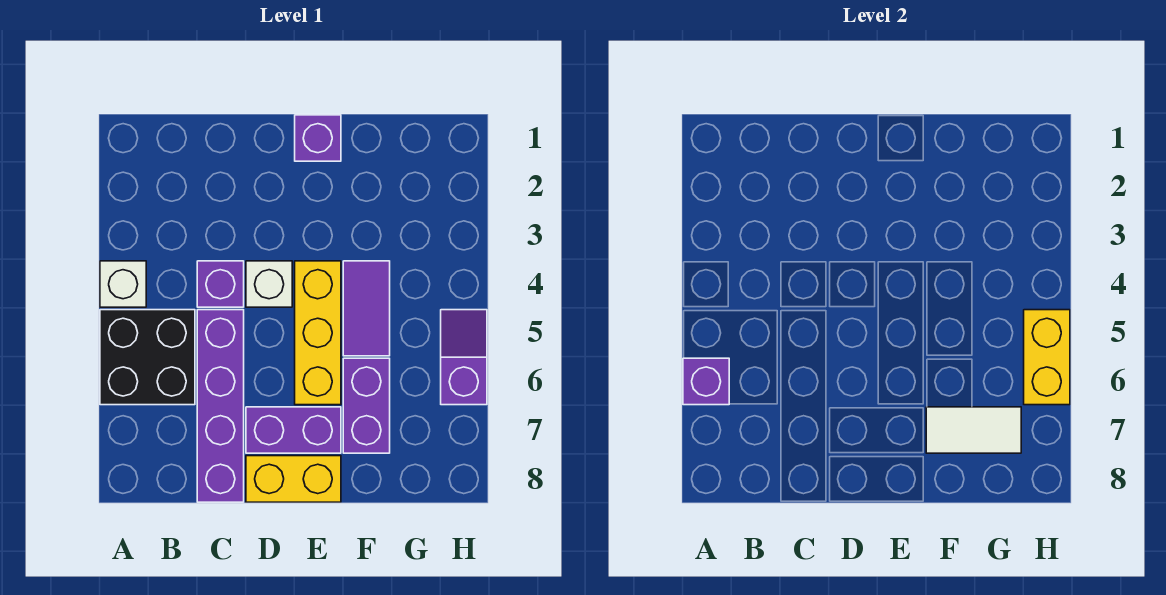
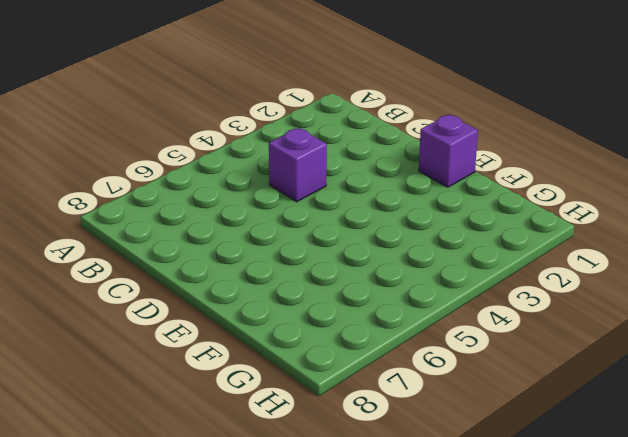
none -> white 1x1 brick [100,261,146,307]
none -> black 2x2 brick [100,310,195,405]
none -> purple 1x4 brick [197,310,244,502]

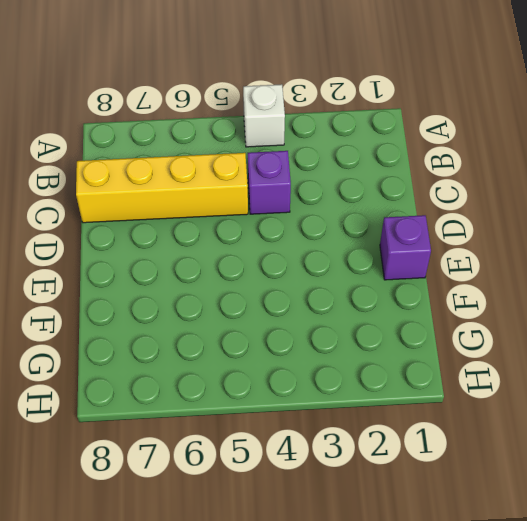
yellow 1x4 brick [76,153,248,223] -> purple 1x4 brick [197,310,244,502]
none -> black 2x2 brick [100,310,195,405]
none -> white 1x1 brick [246,261,292,307]
none -> purple 1x2 brick [246,407,341,453]

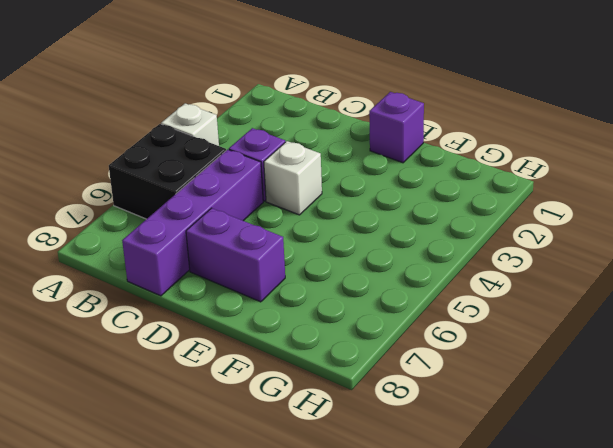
none -> yellow 1x2 brick [246,456,341,502]
none -> yellow 1x3 brick [295,261,341,405]
none -> purple 1x2 tile [343,261,390,356]

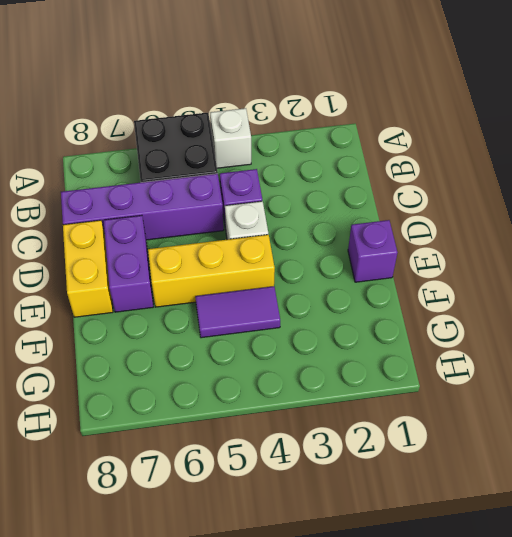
none -> purple 1x2 brick [343,358,390,453]
none -> purple 1x2 slope [441,310,487,405]
none -> purple 1x1 brick [683,358,729,405]

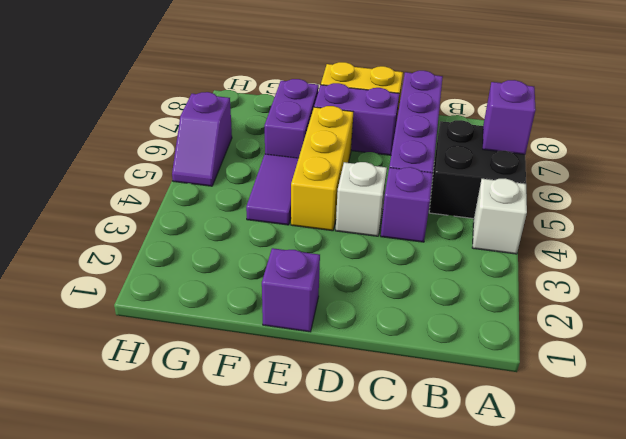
none -> white 1x2 tile [926,407,1021,453]
none -> yellow 1x2 brick [1024,310,1070,405]

